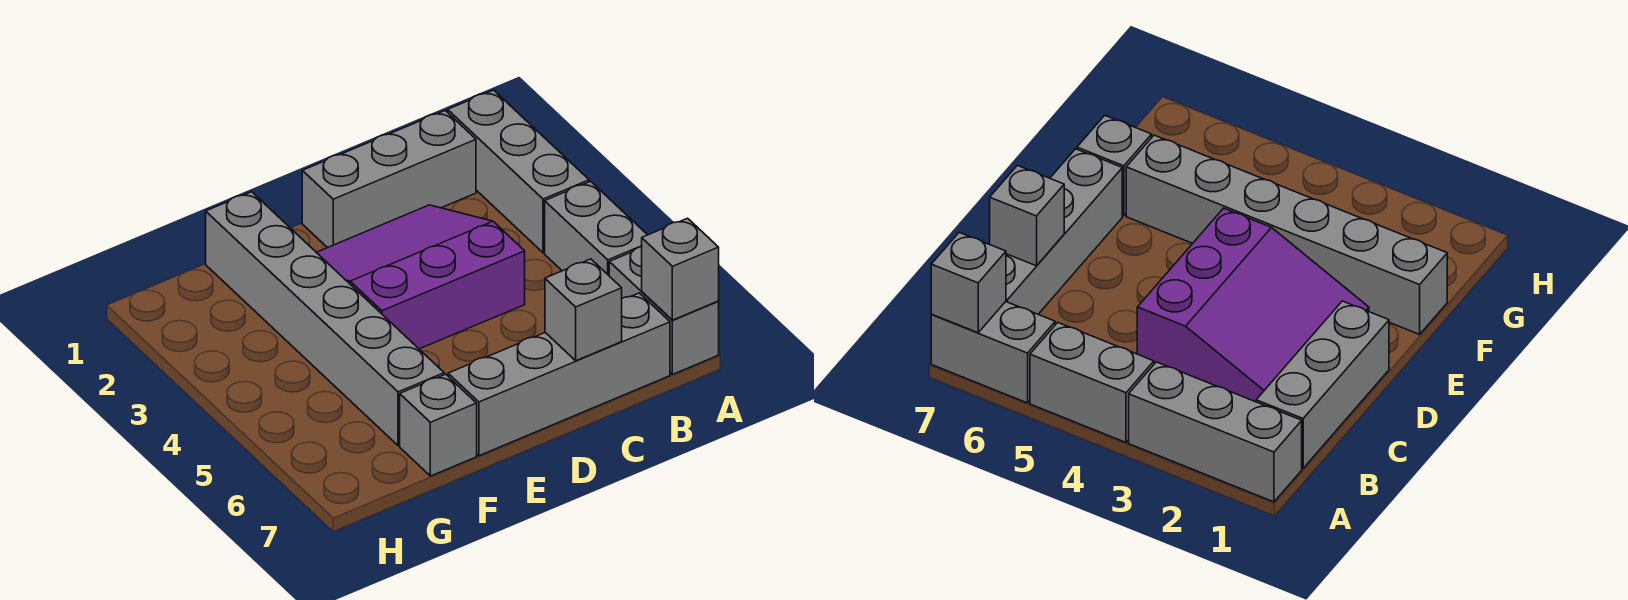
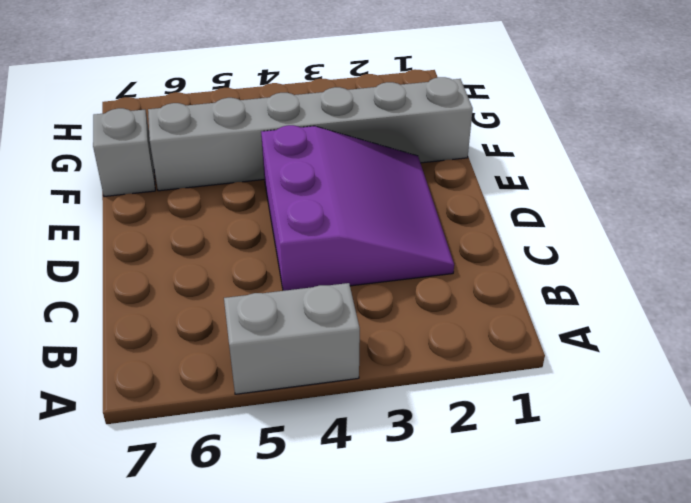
none -> grey 1x3 brick [448,90,589,253]
none -> grey 1x2 brick [609,247,719,374]

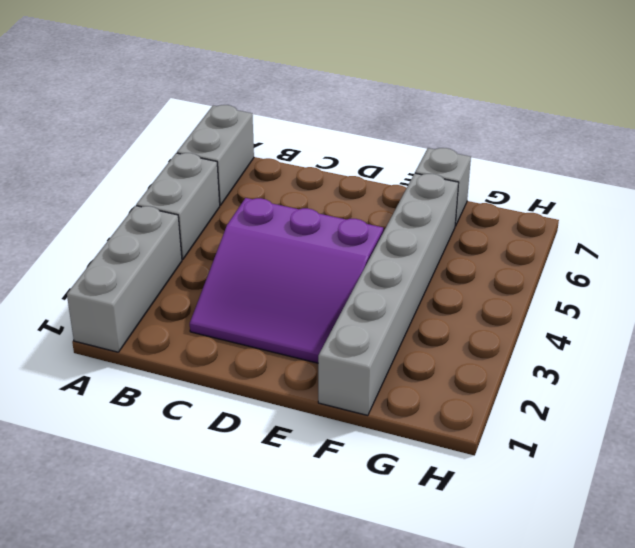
none -> grey 1x3 brick [302,111,476,248]
none -> grey 1x4 brick [448,293,670,456]

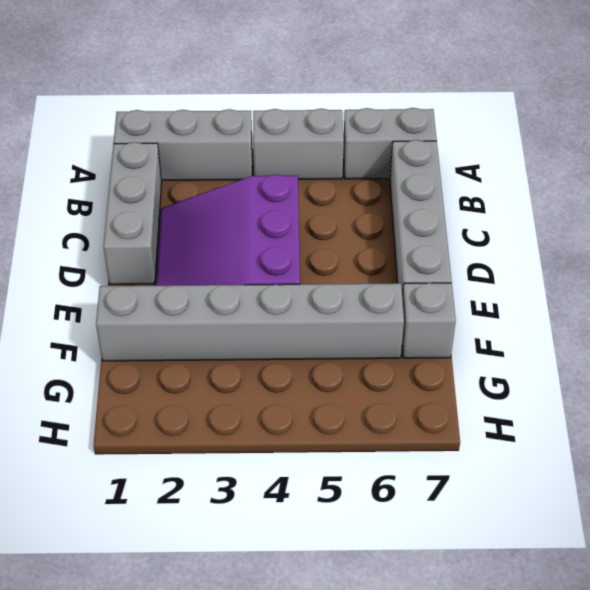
none -> grey 1x1 brick [642,218,719,320]
none -> grey 1x1 brick [545,259,622,361]

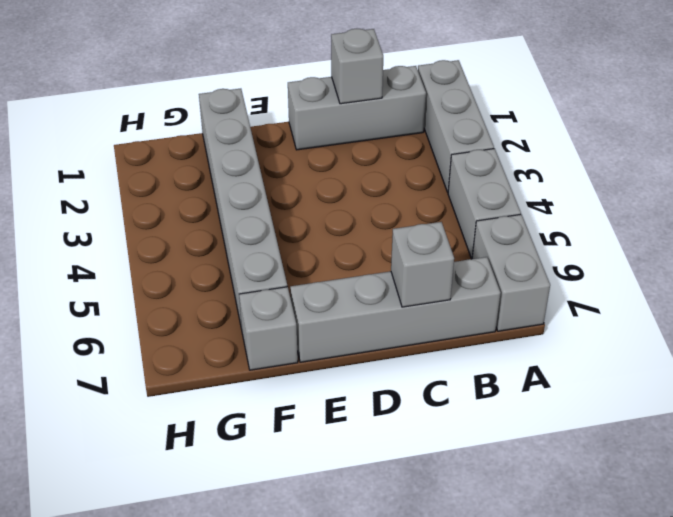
grey 1x1 brick [331,29,383,104] -> grey 1x1 brick moved to [642,218,719,320]
none -> purple 3x3 slope [316,205,525,349]

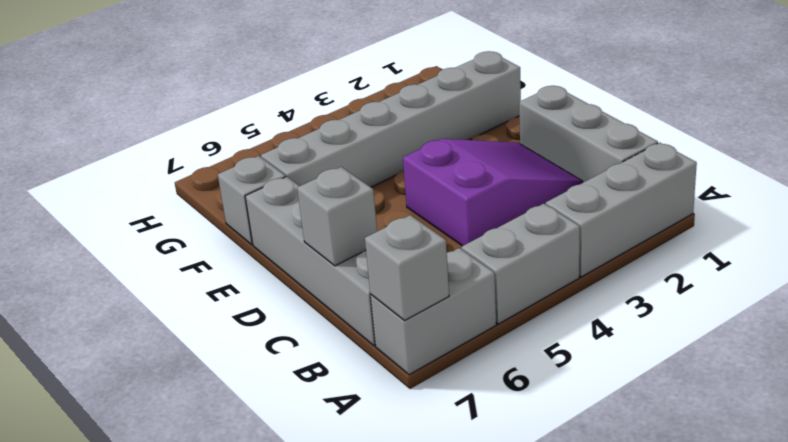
purple 2x3 slope [403,139,583,246] -> purple 3x3 slope [316,205,525,349]

